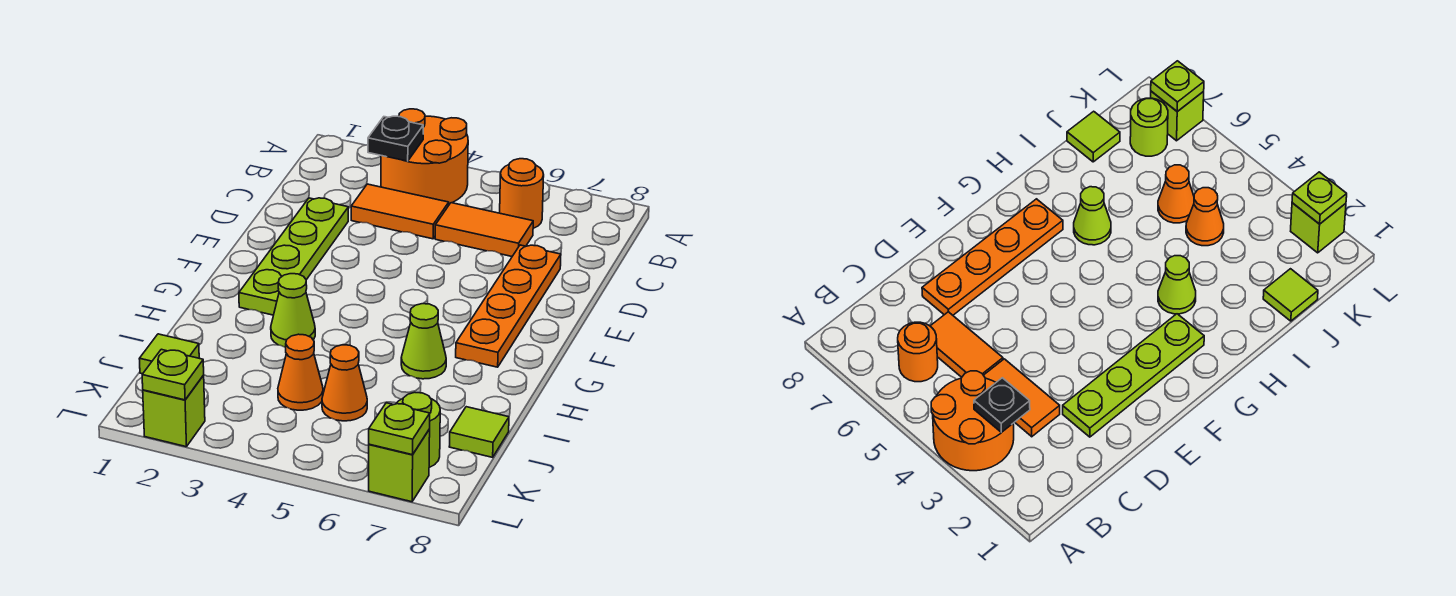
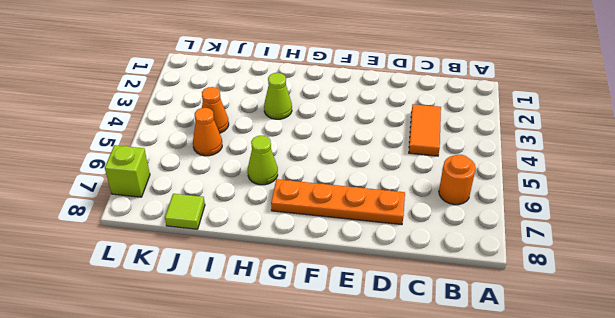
none -> orange 2x2 round brick [381,109,468,204]
none -> orange 1x2 tile [435,203,533,256]
none -> lime 1x4 plate [239,198,348,315]

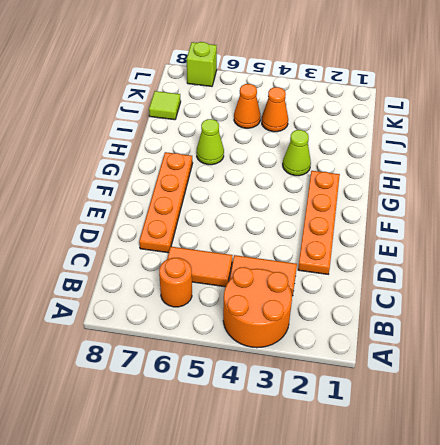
orange 1x4 plate [298,171,340,274] -> lime 1x4 plate [239,198,348,315]
none -> lime 1x1 tile [139,334,199,374]
none -> lime 1x1 round brick [396,393,440,467]
none -> lime 1x1 brick [143,376,205,447]

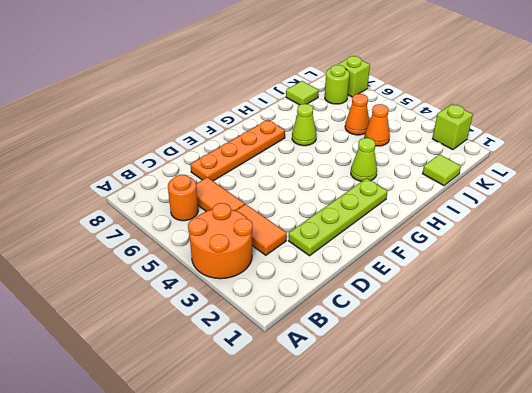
none -> black 1x1 plate [368,116,423,161]
none -> lime 1x1 plate [142,349,204,400]
none -> lime 1x1 plate [369,403,430,455]

